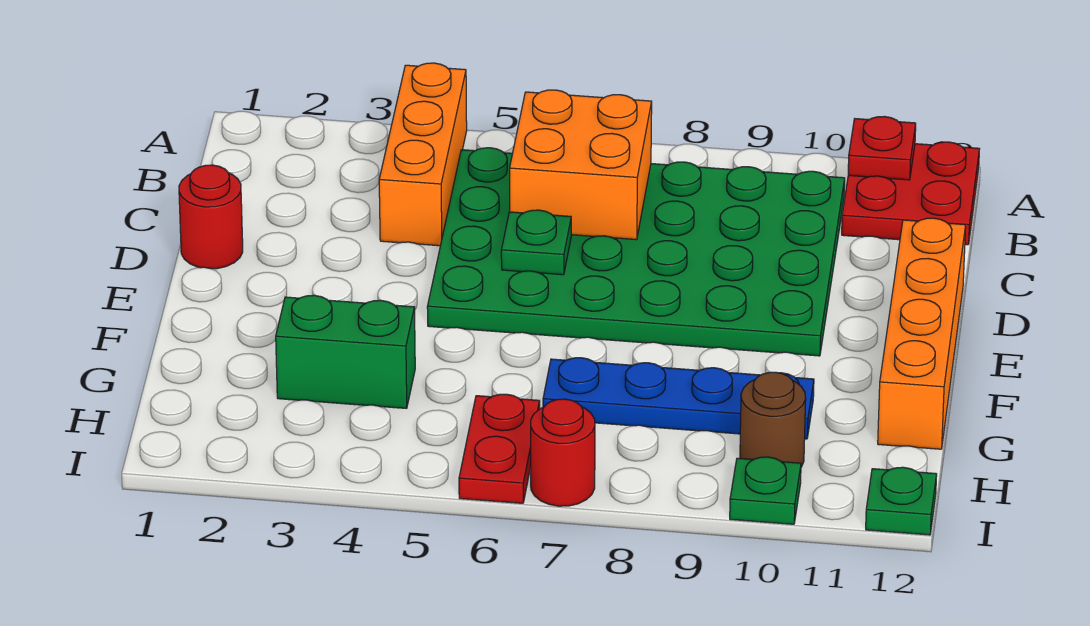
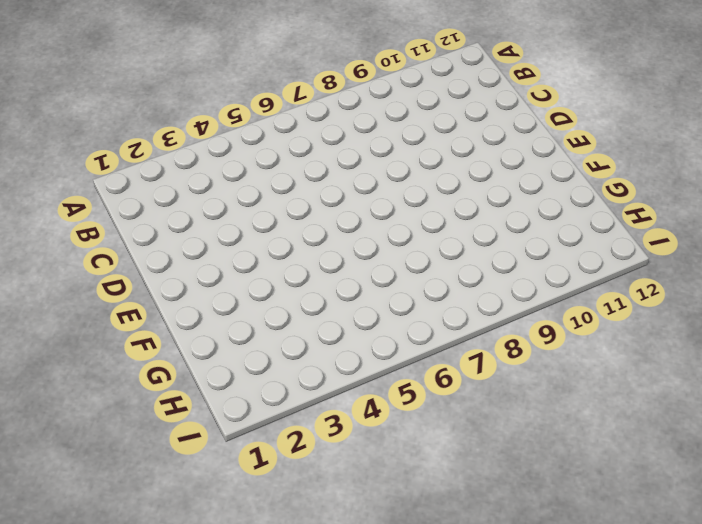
none -> orange 1x3 brick [379,63,467,246]
none -> red 2x2 plate [842,142,979,245]
none -> green 4x6 plate [427,148,845,356]

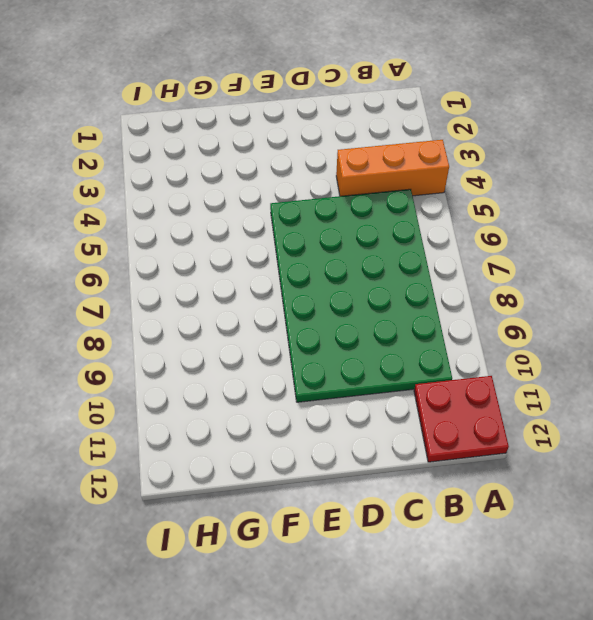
none -> red 1x1 round brick [179,165,243,269]
none -> orange 1x4 brick [878,218,966,449]
none -> green 1x2 brick [276,295,415,408]

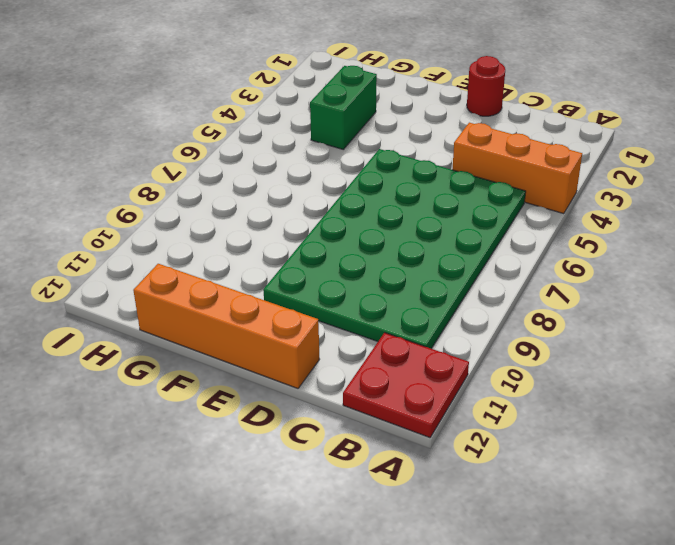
none -> blue 1x4 plate [543,358,814,439]
none -> red 1x2 plate [459,394,540,503]
none -> brown 1x1 round brick [740,372,806,467]

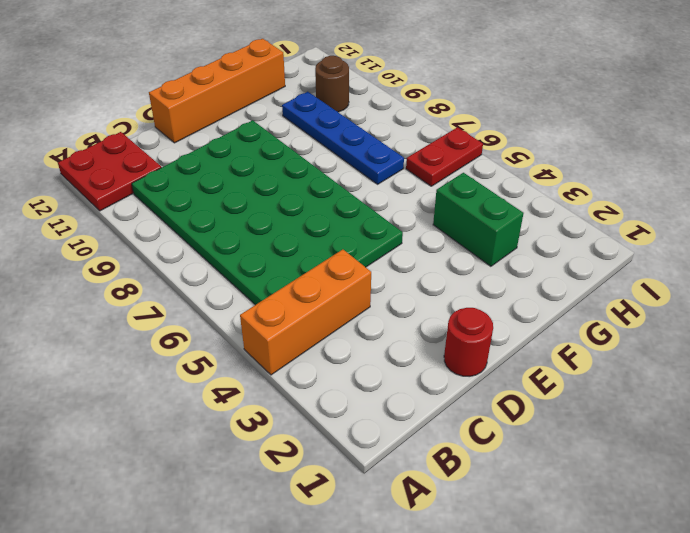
none -> red 1x1 round brick [531,399,595,506]
none -> green 1x1 plate [730,457,801,524]
none -> green 1x1 plate [866,467,937,535]

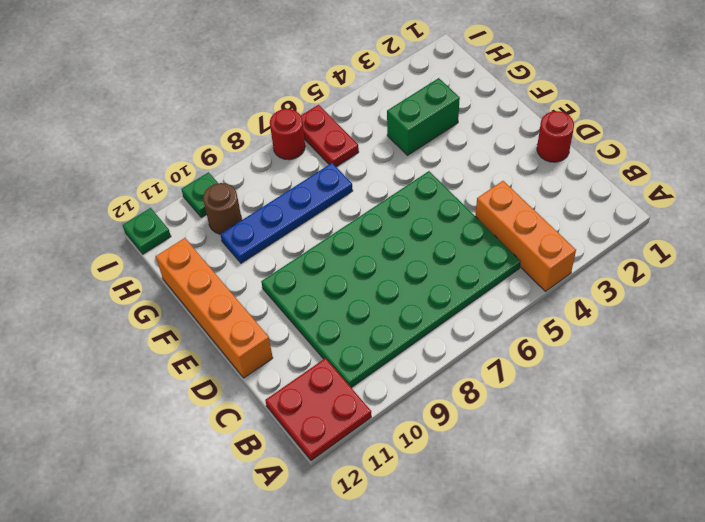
none -> red 1x1 plate [848,116,916,180]
none -> orange 2x2 brick [510,90,652,240]
none -> green 1x1 plate [501,210,571,275]

